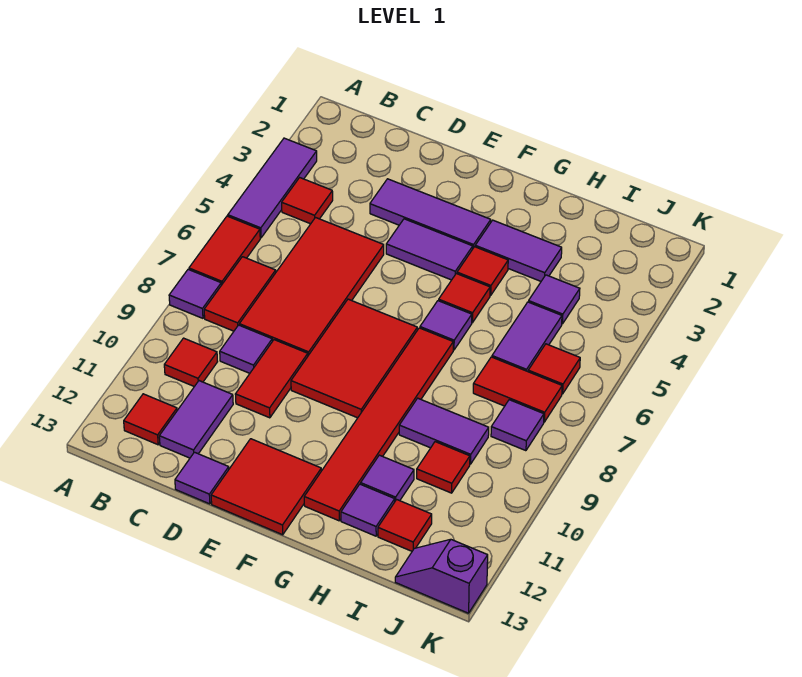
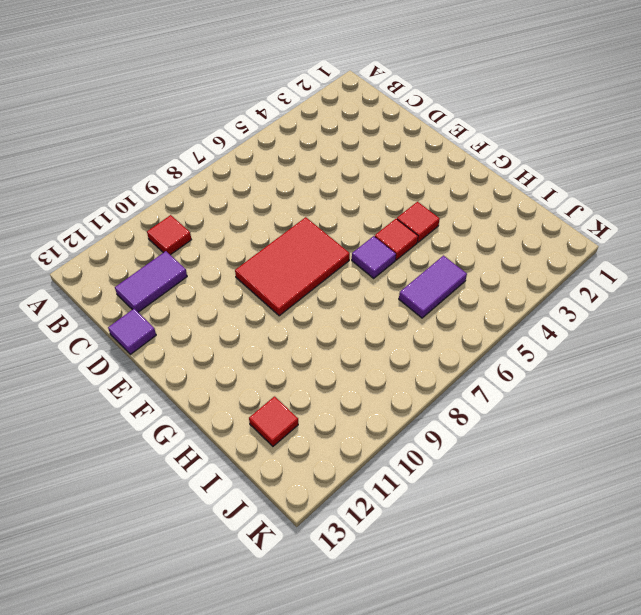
none -> purple 1x3 tile [228,138,317,238]
none -> red 1x2 tile [189,216,260,285]
none -> purple 1x1 tile [169,269,221,318]
none -> red 1x1 tile [282,178,333,224]

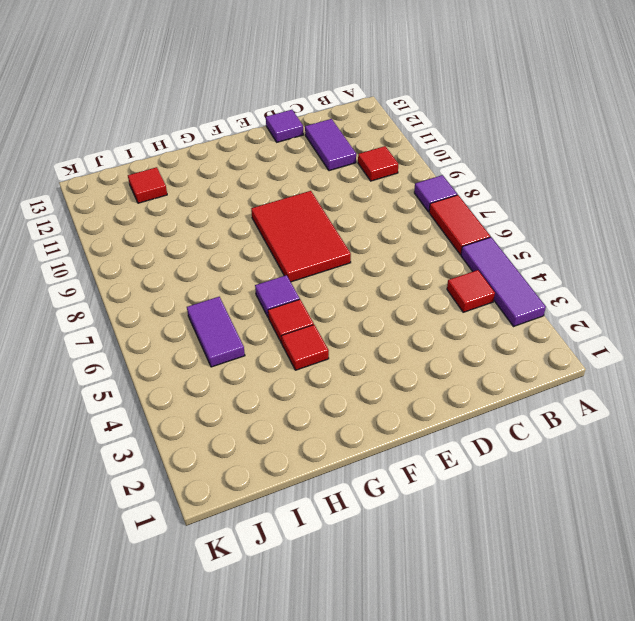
none -> red 1x2 tile [204,257,276,331]
none -> red 1x1 tile [124,394,177,445]
none -> red 2x4 tile [239,218,384,355]
none -> purple 1x1 tile [220,325,272,373]

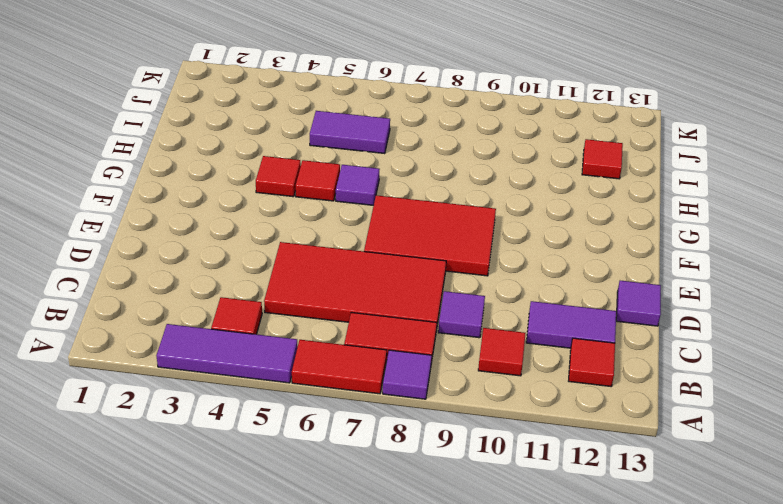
none -> purple 1x3 tile [370,179,491,248]
none -> red 1x2 tile [235,340,308,418]
none -> purple 1x2 tile [386,219,473,280]
none -> red 2x2 tile [211,439,321,535]

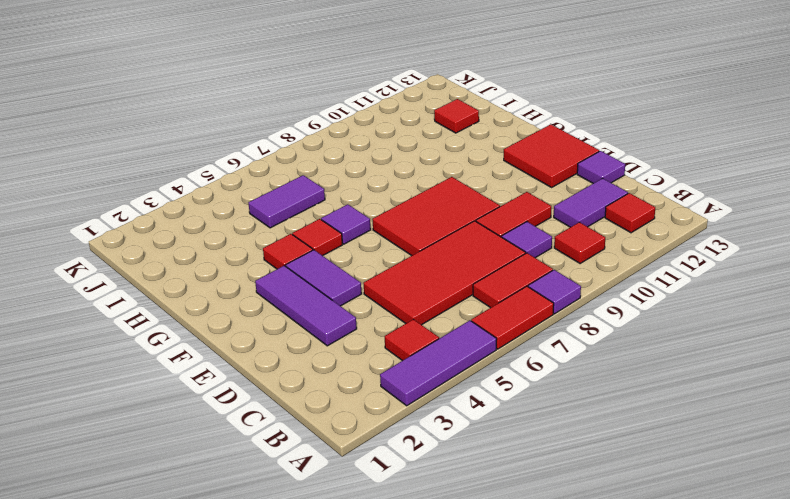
none -> purple 1x2 tile [475,220,562,281]
none -> red 1x6 tile [304,328,453,521]
none -> purple 1x2 tile [399,398,489,464]
none -> purple 1x1 tile [361,455,414,501]

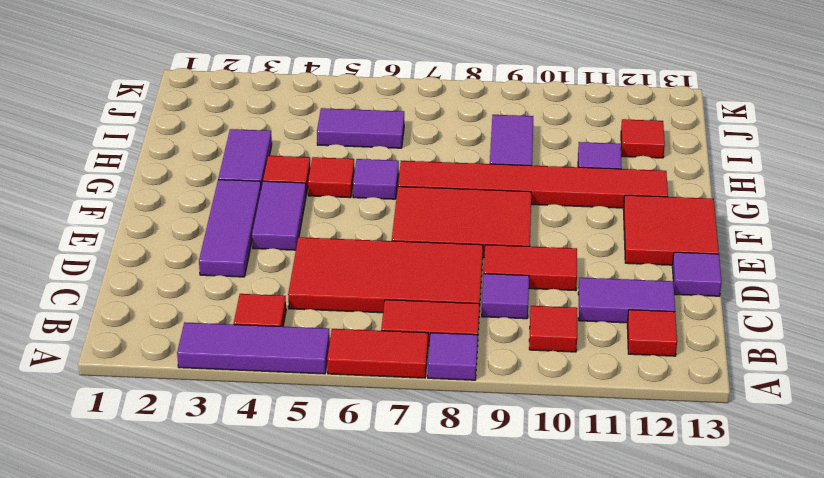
none -> purple 1x1 tile [341,484,395,536]
none -> purple 1x1 tile [529,275,580,324]
none -> red 1x2 tile [473,357,562,422]
none -> red 1x1 tile [417,442,470,493]

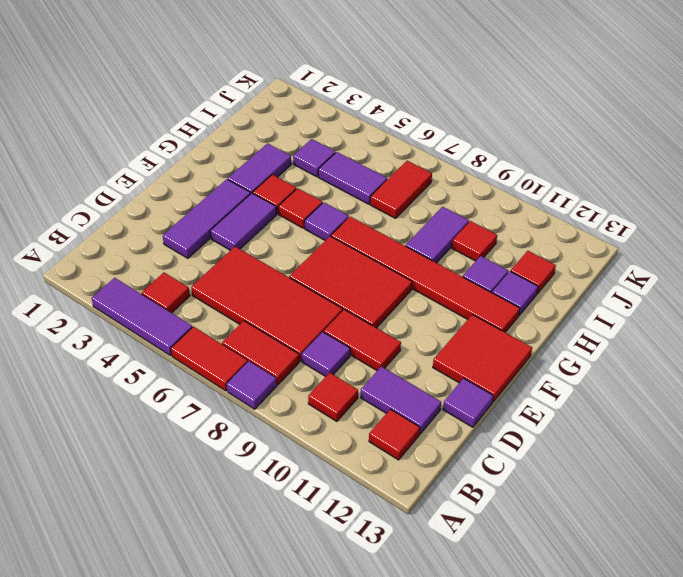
none -> red 1x1 tile [528,344,580,394]
none -> purple 1x1 tile [491,400,544,451]
none -> purple 1x2 slope [395,539,488,613]

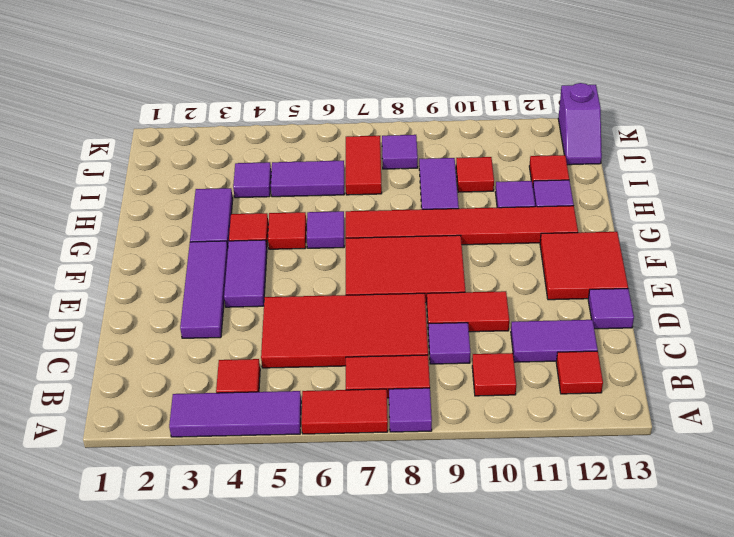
none -> red 1x1 tile [528,344,580,394]

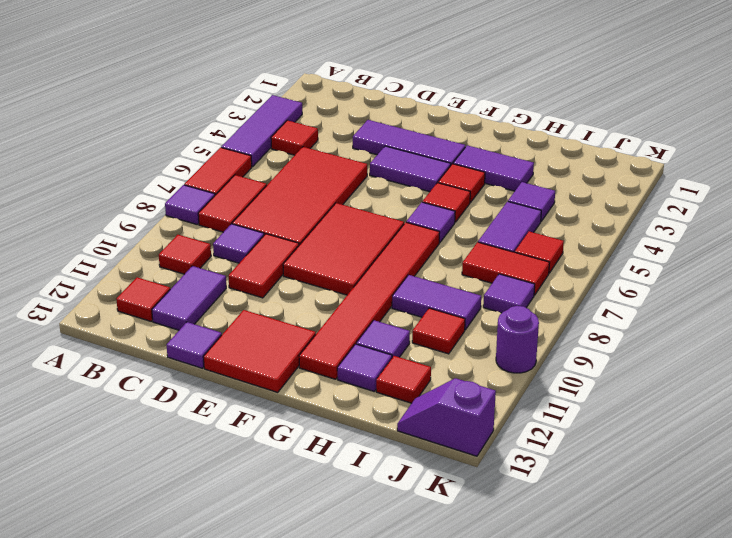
purple 1x1 round brick [496,306,539,373] -> none

